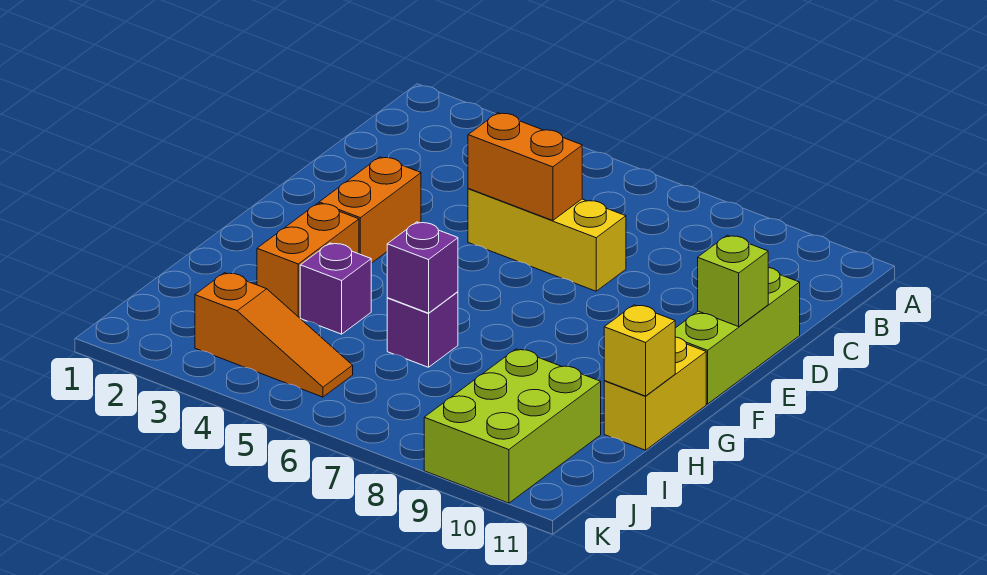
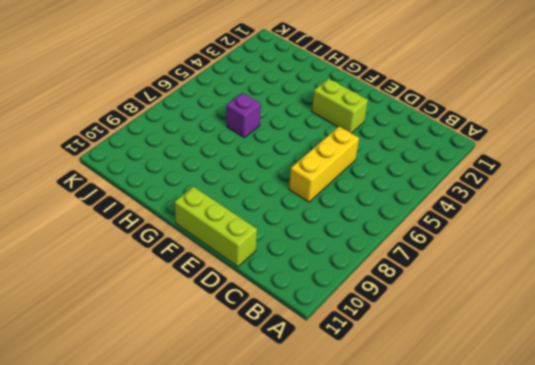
lime 1x2 brick [312,79,368,133] -> orange 1x2 brick [319,157,421,263]
none -> orange 1x2 brick [257,203,359,317]
none -> yellow 1x2 brick [604,337,706,450]
none -> purple 1x1 brick [300,243,371,334]

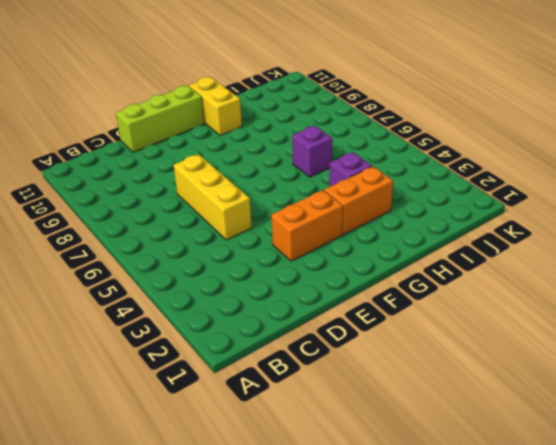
yellow 1x2 brick [189,77,242,135] -> yellow 1x2 brick turned to [604,337,706,450]
none -> lime 2x3 brick [424,349,601,503]
none -> orange 1x3 slope [195,273,353,397]
none -> orange 1x2 brick [468,113,582,221]

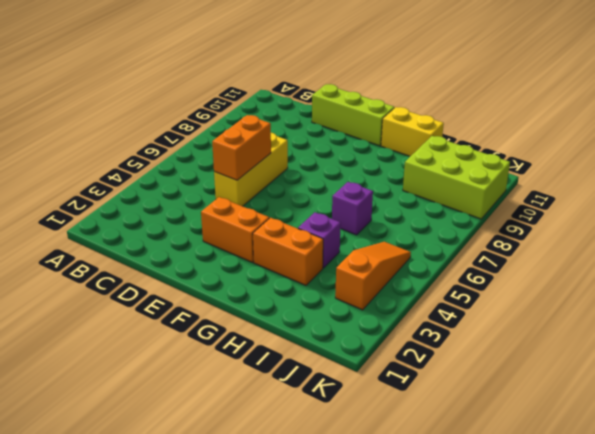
none -> lime 1x1 brick [698,235,768,327]
none -> purple 1x1 brick [387,222,458,313]
none -> yellow 1x1 brick [604,305,675,396]

